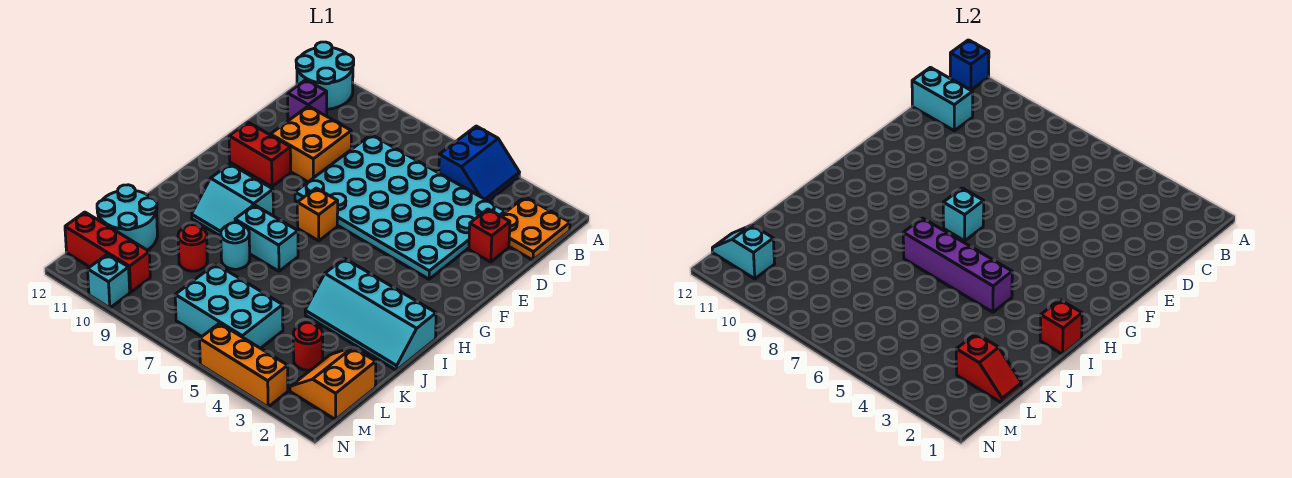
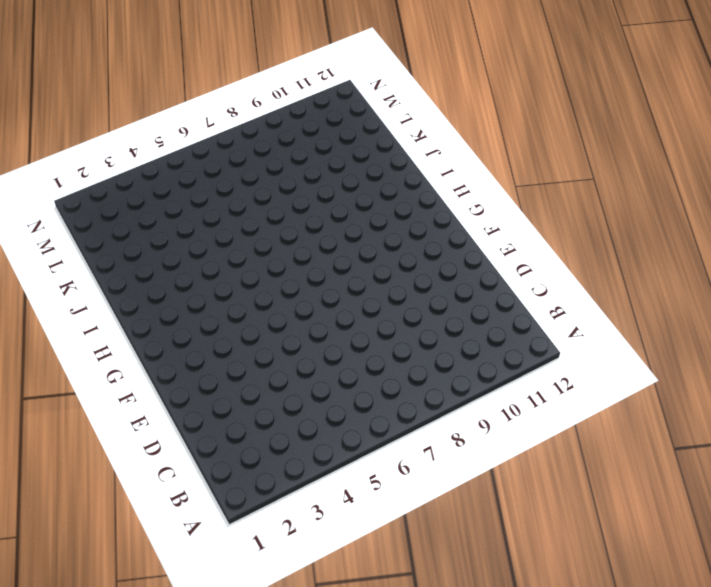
none -> blue 2x2 slope [439,126,519,201]
none -> cyan 2x2 round brick [296,42,354,109]
none -> orange 2x2 plate [501,197,570,260]

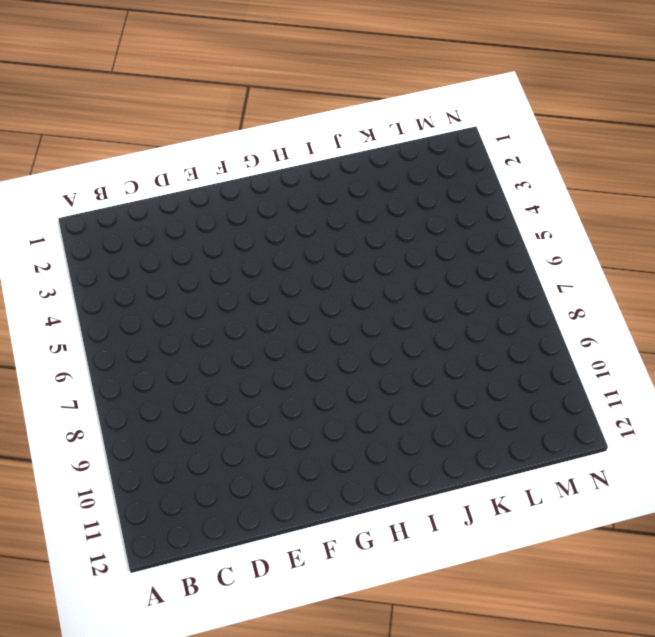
none -> blue 2x2 slope [439,126,519,201]
none -> cyan 2x2 round brick [296,42,354,109]
none -> orange 2x2 plate [501,197,570,260]

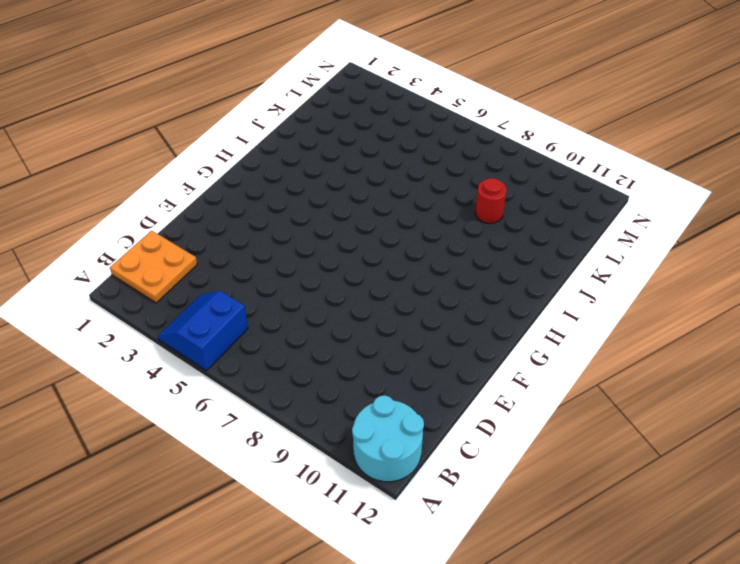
none -> cyan 4x6 plate [295,135,505,279]
none -> purple 1x1 brick [288,80,327,120]
none -> red 1x1 brick [469,209,510,262]

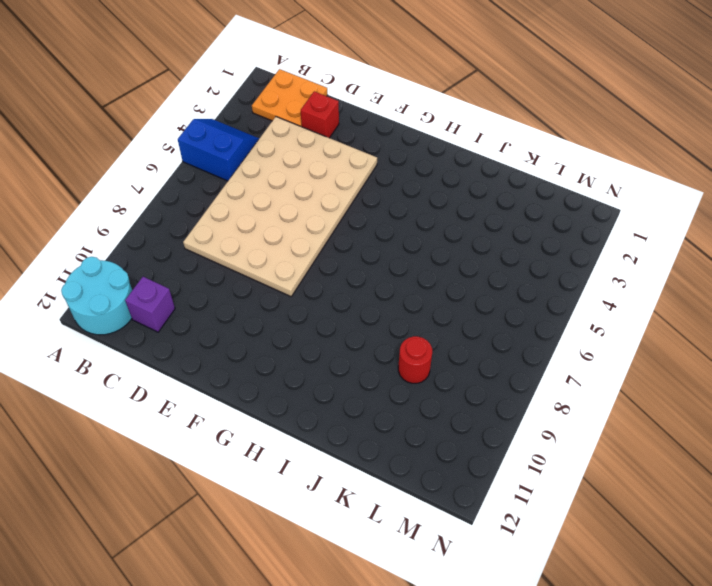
tan 4x6 plate [183,117,377,296] -> cyan 4x6 plate [295,135,505,279]
none -> orange 2x2 brick [271,106,351,182]
none -> red 1x2 brick [229,122,291,187]
none -> orange 1x1 brick [297,188,338,241]

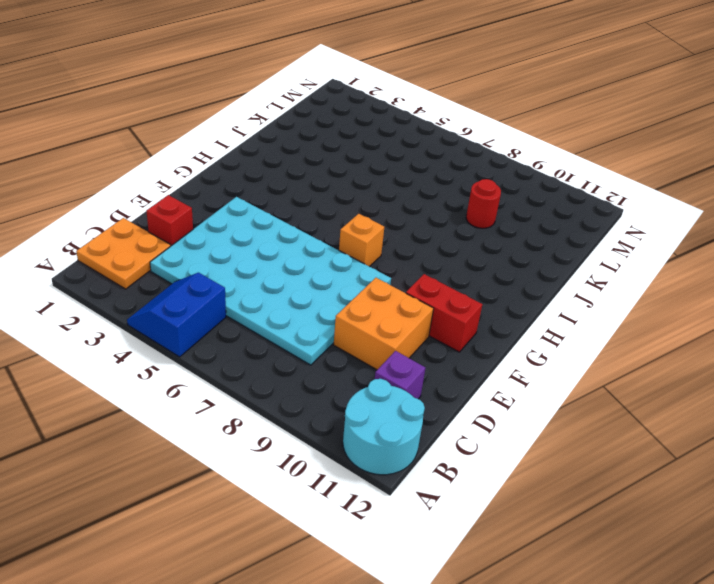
none -> cyan 2x2 slope [192,164,273,236]
none -> cyan 2x4 slope [305,258,436,370]
none -> cyan 1x2 brick [235,205,298,271]

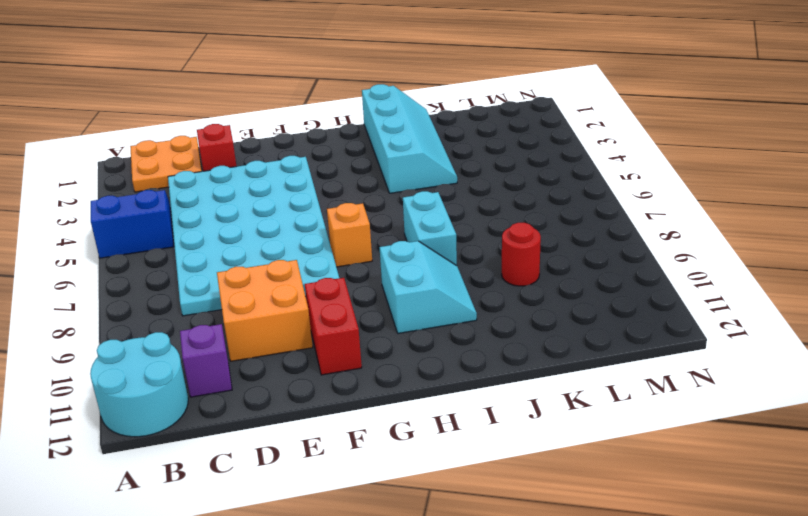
none -> cyan 1x1 round brick [221,223,250,269]
none -> cyan 2x2 round brick [97,185,157,250]
none -> orange 2x2 slope [290,347,376,420]

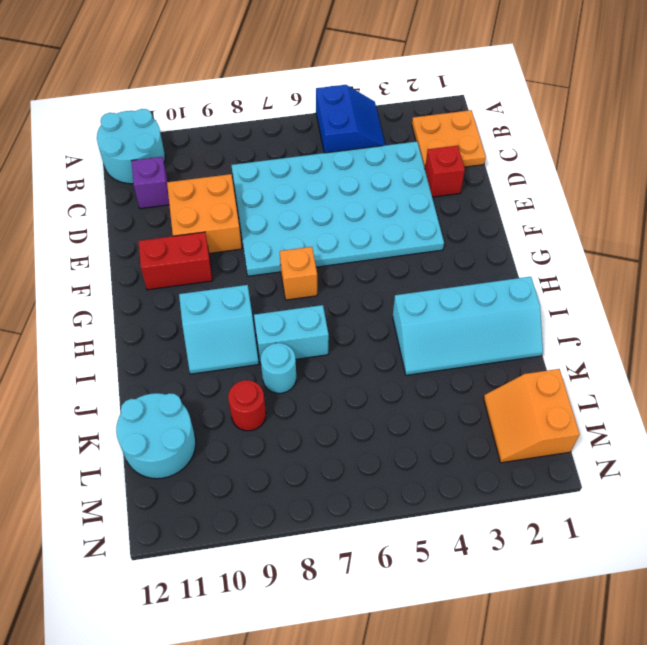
none -> red 1x1 round brick [293,323,323,370]
none -> cyan 2x3 brick [175,264,283,348]
none -> red 1x3 brick [65,212,150,292]

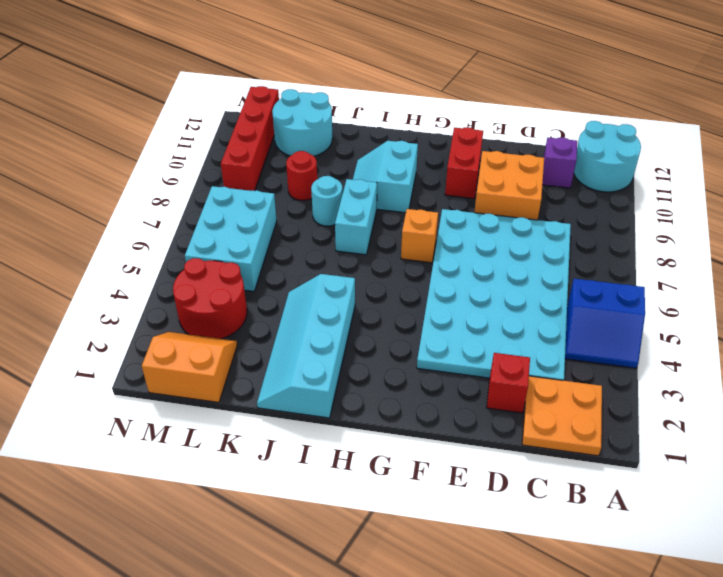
red 2x2 round brick [173,258,247,339] -> red 1x1 round brick [293,323,323,370]
red 1x4 brick [221,86,279,191] -> red 1x3 brick [65,212,150,292]
none -> orange 1x3 brick [200,323,288,407]
none -> cyan 1x1 brick [88,254,130,308]
none -> blue 1x1 brick [950,40,989,90]

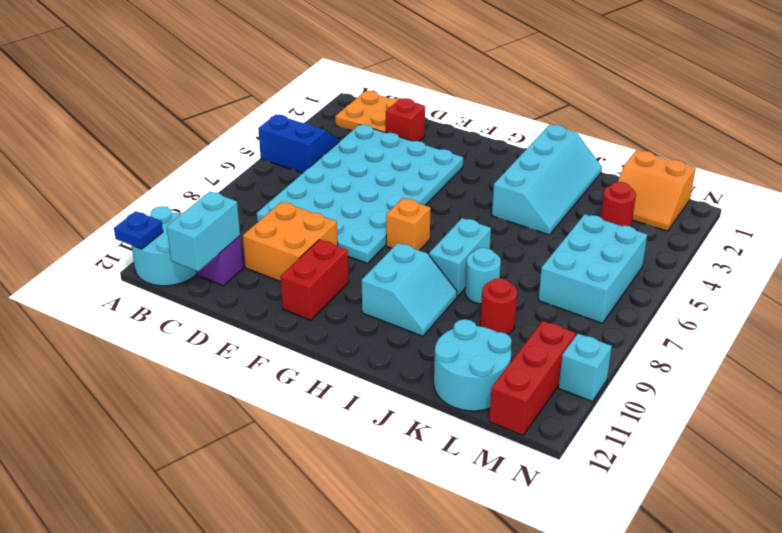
blue 1x1 plate [114,211,163,249] -> blue 1x1 brick [950,40,989,90]
none -> orange 1x3 brick [200,323,288,407]
none -> cyan 1x1 brick [943,188,984,241]
none -> red 1x1 brick [1040,300,1082,354]

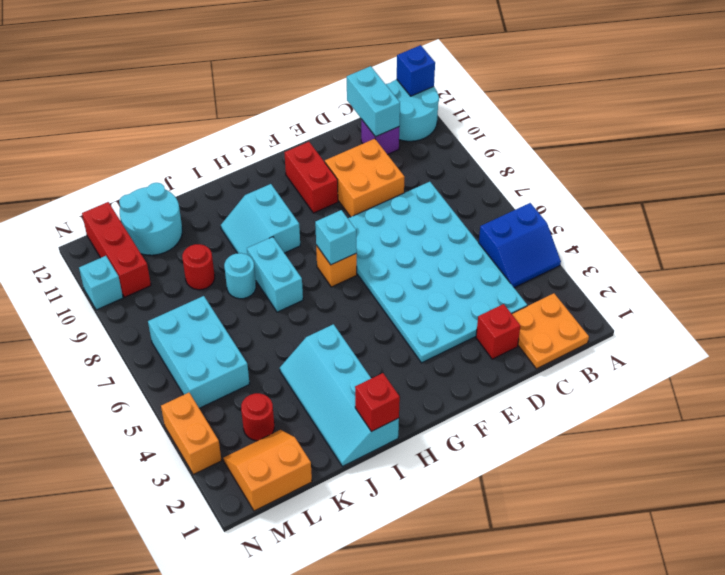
orange 1x2 brick [161,393,222,474] -> orange 1x3 brick [200,323,288,407]
none -> purple 1x4 brick [903,218,1012,312]
none -> red 1x2 slope [956,334,1022,403]
none -> cyan 1x2 slope [712,225,775,279]

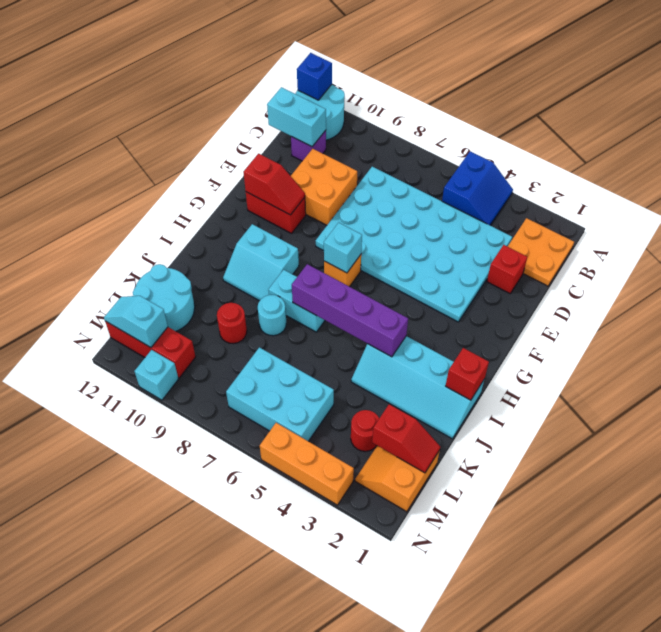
red 1x2 slope [243,154,305,215] -> none

